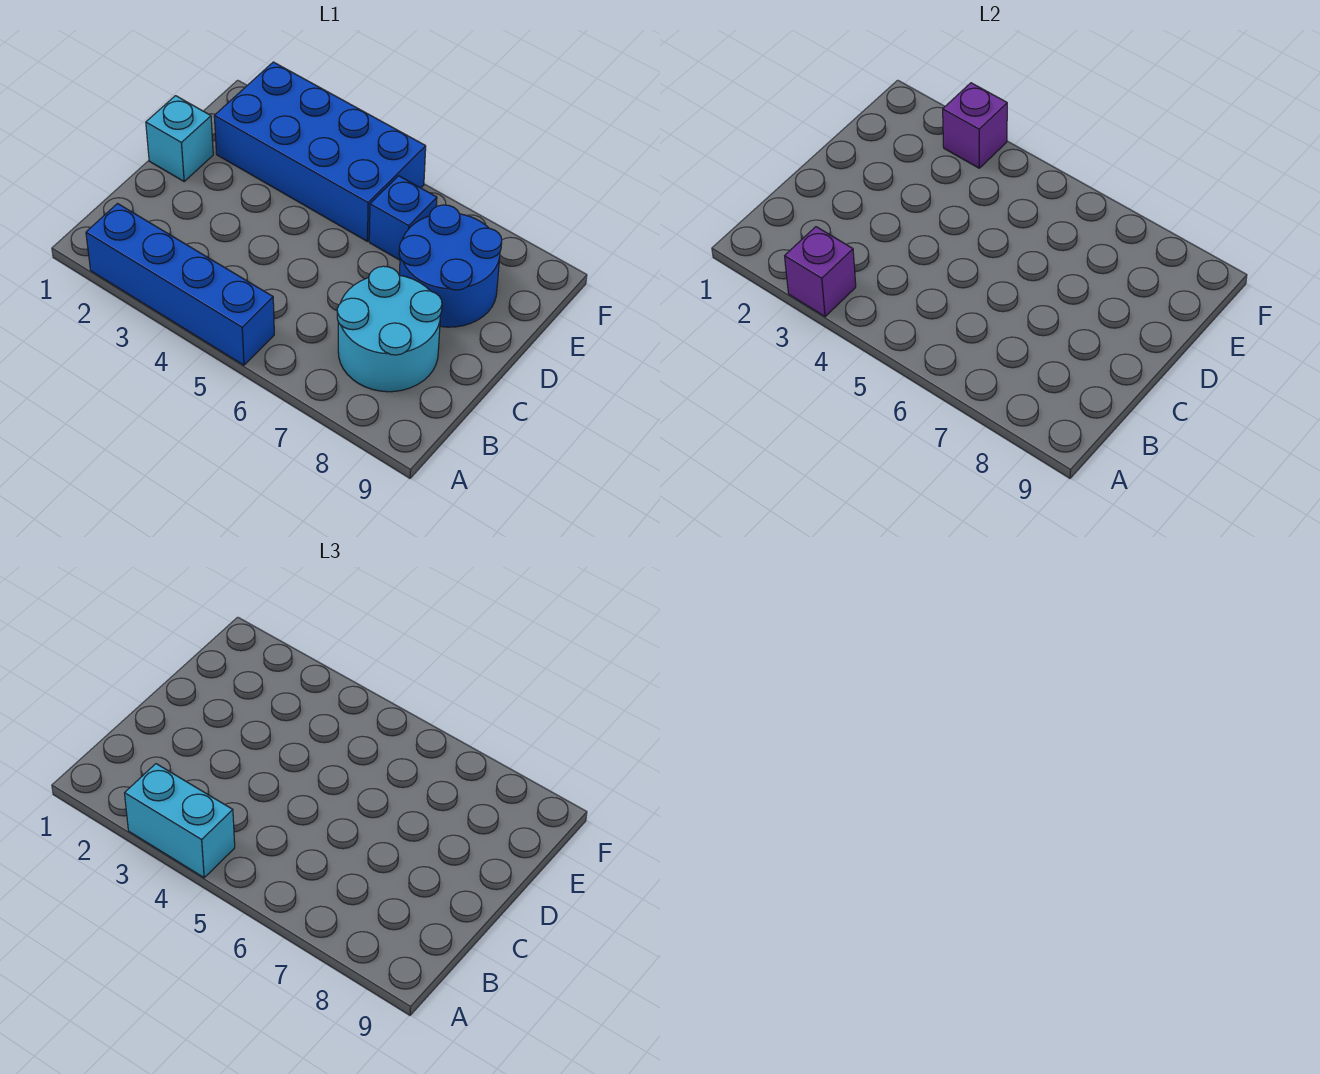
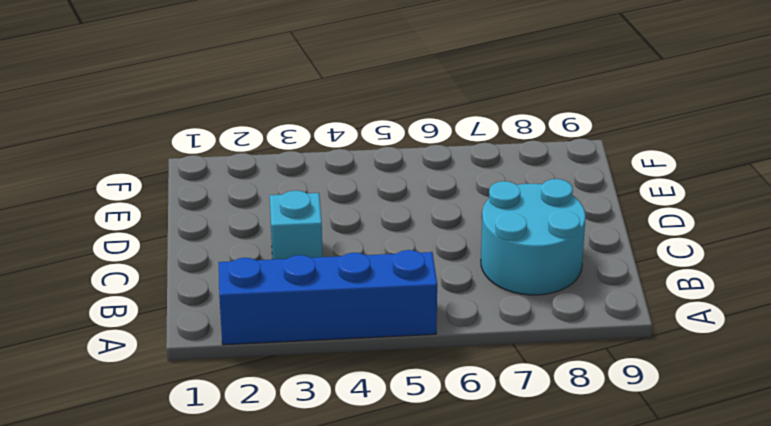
cyan 1x1 brick [270,191,323,259] -> cyan 1x1 brick moved to [146,96,213,181]
none -> blue 2x2 round brick [399,205,502,327]
none -> blue 2x4 brick [214,62,426,241]

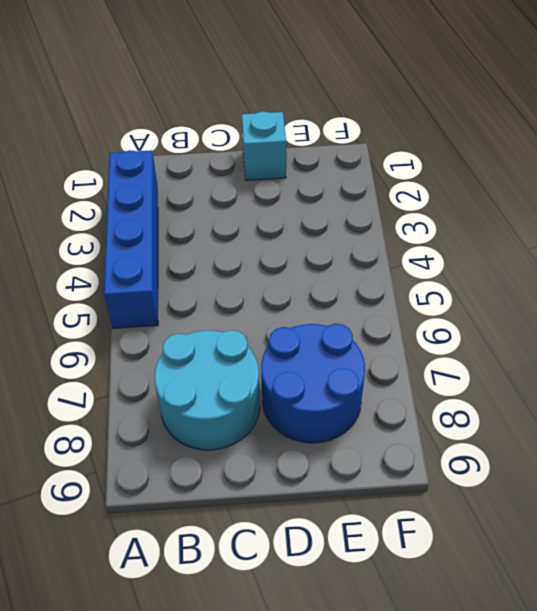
none -> blue 2x4 brick [214,62,426,241]
none -> blue 1x1 brick [369,176,437,260]

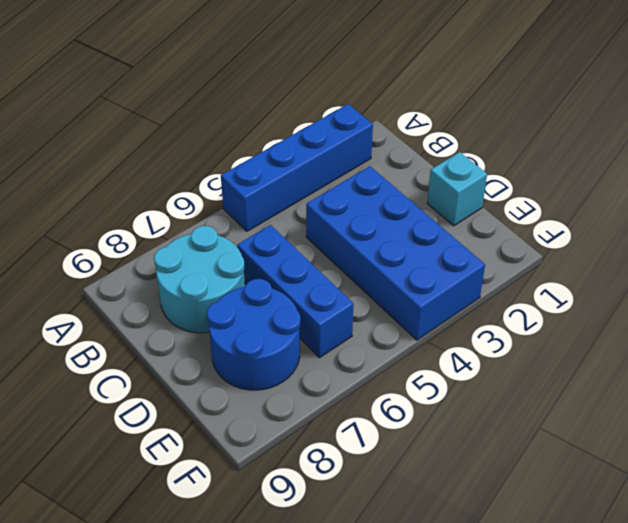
blue 2x4 brick [306,166,485,340] -> blue 2x4 brick turned to [214,62,426,241]
blue 1x3 brick [237,225,354,358] -> blue 1x1 brick [369,176,437,260]
none -> purple 1x1 brick [785,227,856,317]
none -> purple 1x1 brick [943,83,1007,168]

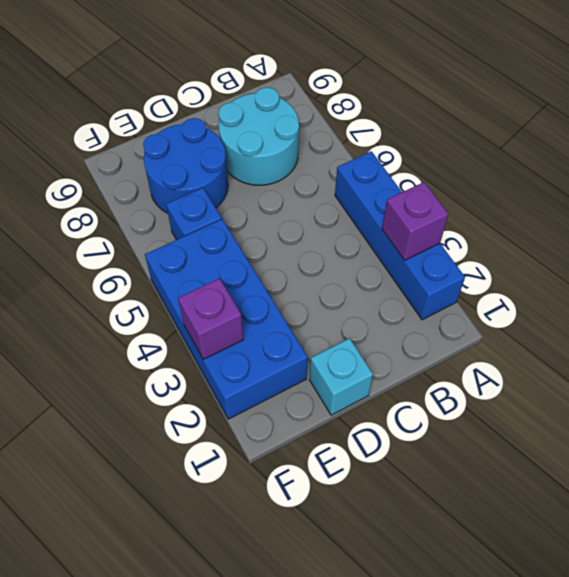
none -> cyan 1x2 brick [125,764,235,878]

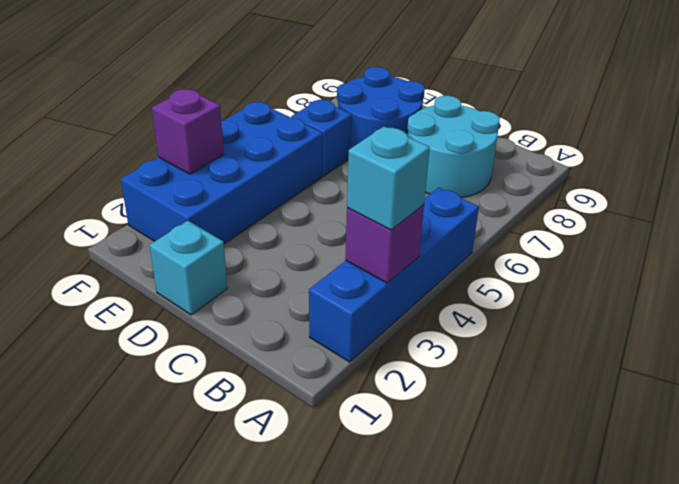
cyan 1x1 brick [347,126,430,230] -> cyan 1x2 brick [125,764,235,878]

